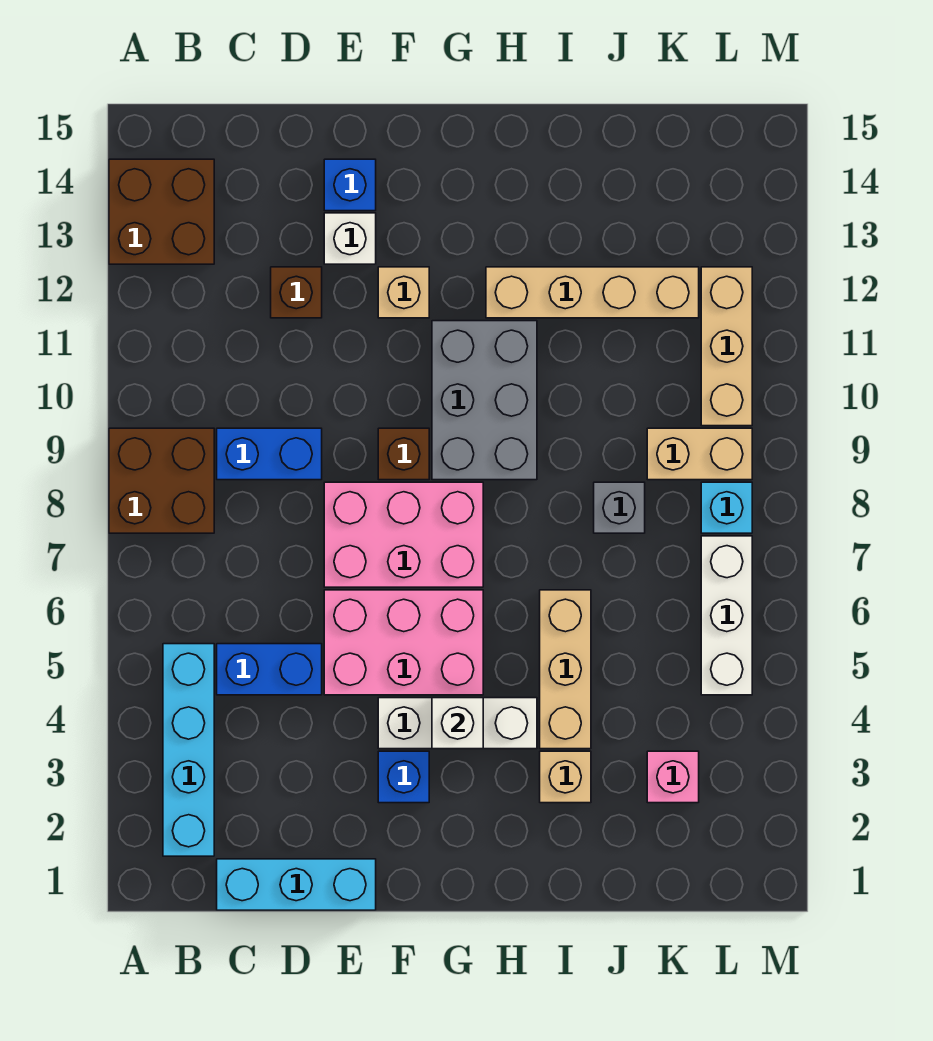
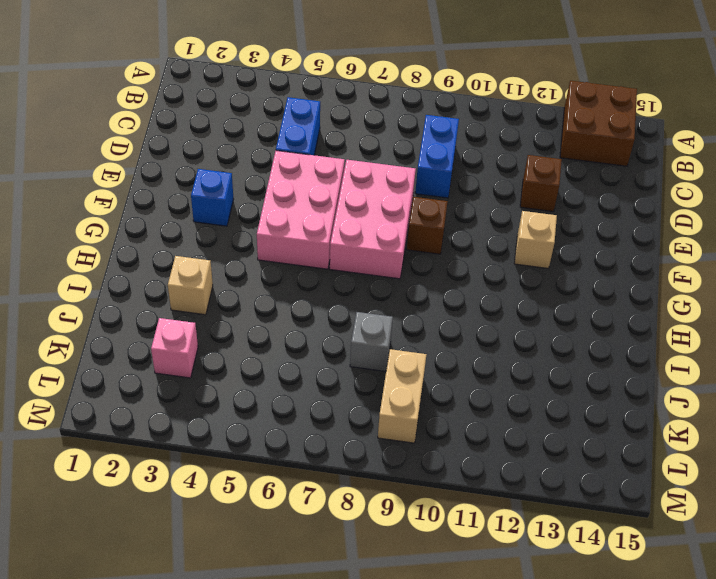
none -> brown 2x2 brick [109,428,214,533]
none -> cyan 1x4 brick [163,644,214,856]
none -> cyan 1x3 brick [217,859,376,910]

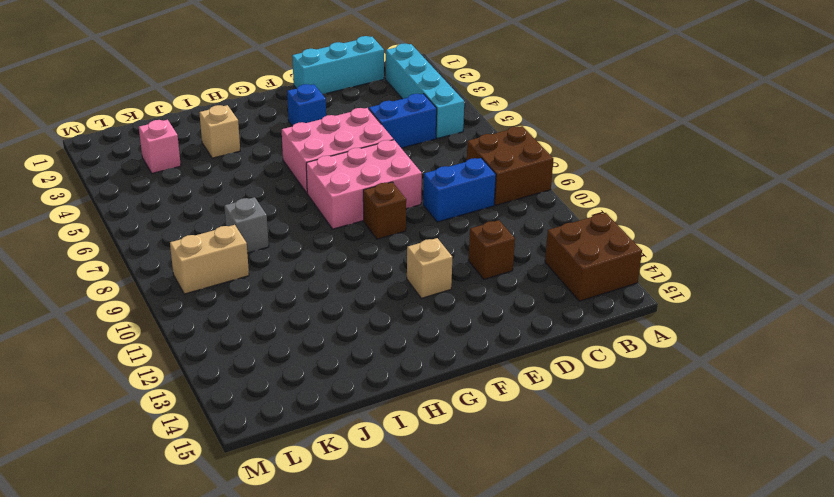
none -> white 1x1 brick [324,213,376,264]
none -> blue 1x1 brick [324,159,376,211]
none -> white 1x3 brick [378,698,537,749]

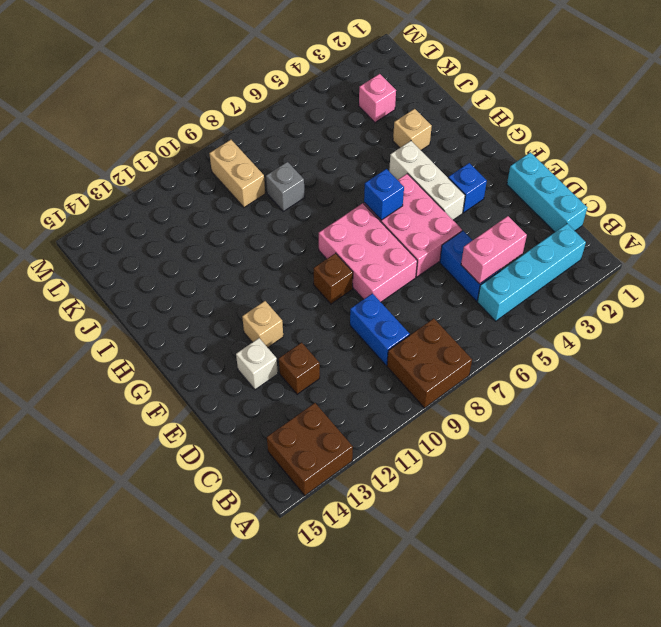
pink 1x2 brick [461,216,527,284] -> none
blue 1x1 brick [364,169,404,220] -> blue 1x1 brick moved to [324,159,376,211]
none -> grey 2x3 brick [432,321,537,480]
none -> tan 1x4 brick [486,267,699,318]
none -> tan 1x3 brick [540,590,591,749]

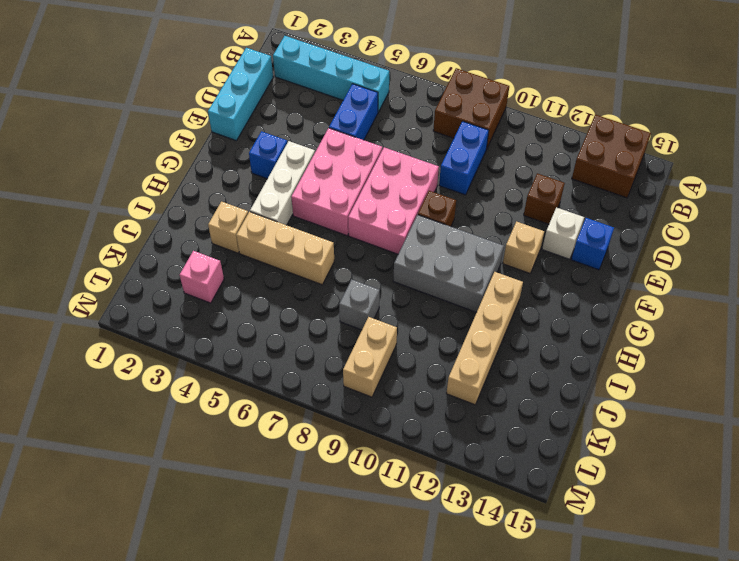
none -> white 1x3 brick [701,536,752,695]
none -> cyan 1x1 brick [701,482,752,533]
none -> tan 1x3 brick [701,267,752,426]

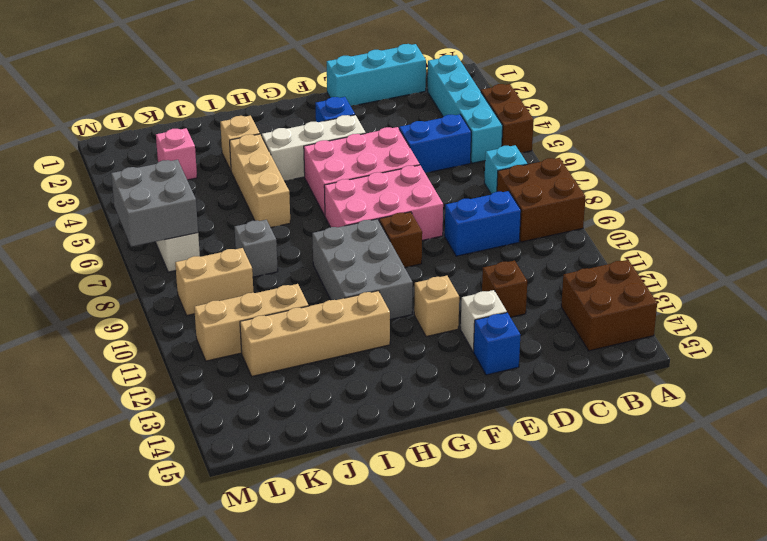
brown 1x2 brick [481,84,534,153] -> none
cyan 1x1 brick [484,145,527,194] -> cyan 1x1 brick moved to [701,482,752,533]
tan 1x3 brick [194,284,309,361] -> tan 1x3 brick turned to [701,267,752,426]
grey 2x2 brick [111,160,198,247] -> none
none -> white 1x1 brick [432,698,483,749]

